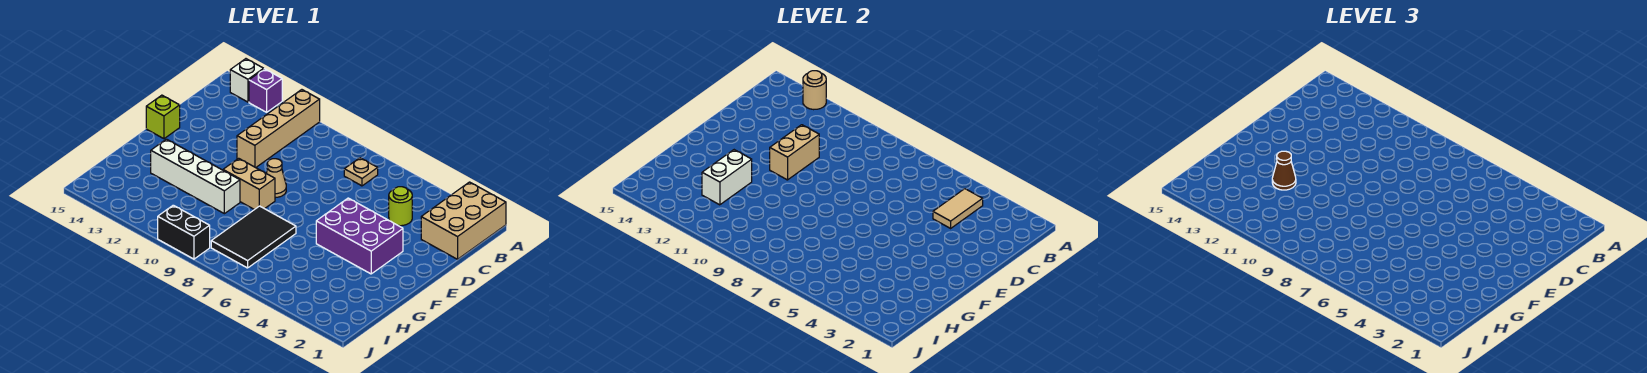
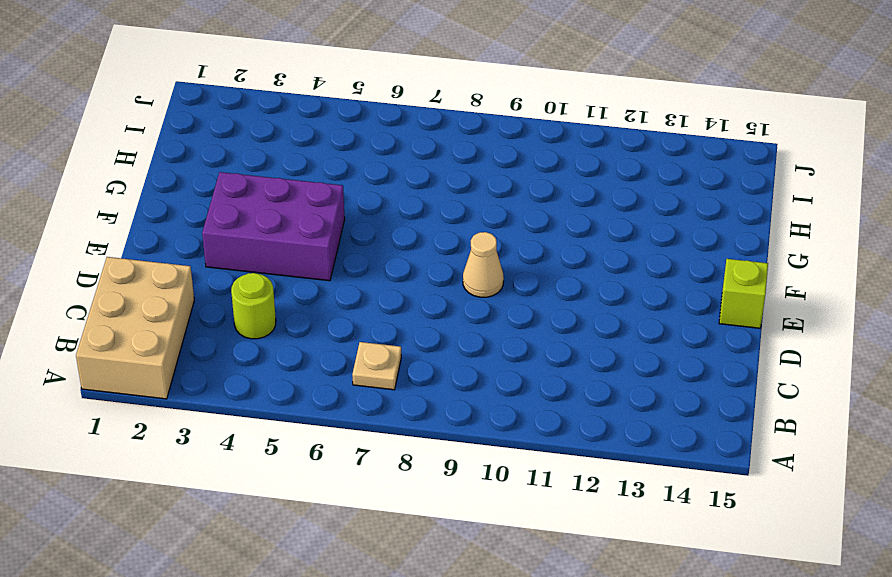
none -> tan 1x4 brick [237,90,320,168]
none -> purple 1x1 brick [249,69,282,112]
none -> white 1x1 brick [230,59,263,102]

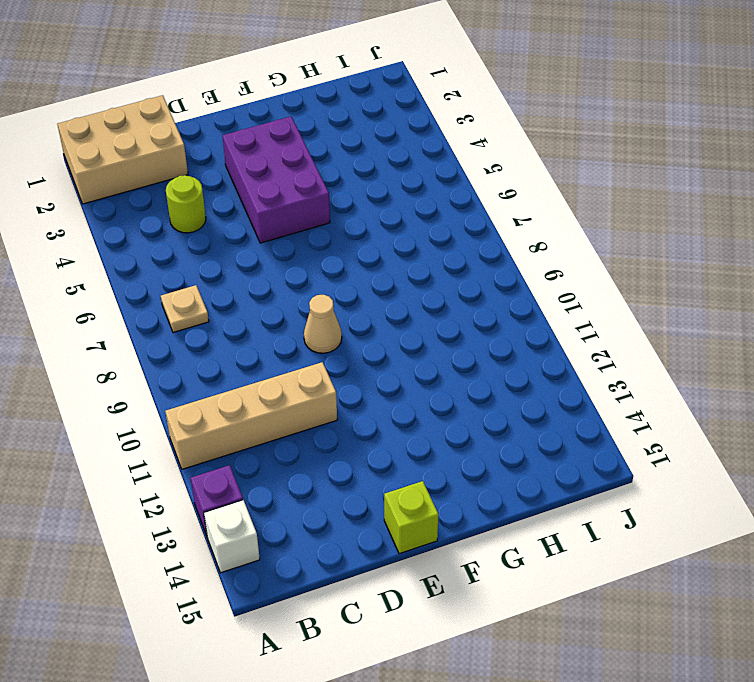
none -> tan 1x2 brick [223,158,275,210]
none -> black 2x3 tile [211,206,296,268]
none -> white 1x4 brick [151,139,240,214]

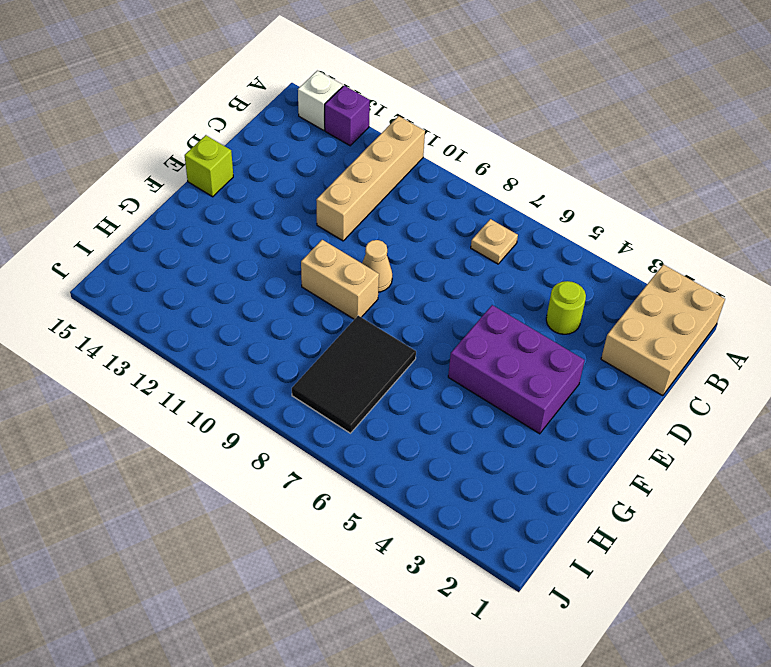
none -> white 1x4 brick [151,139,240,214]
none -> black 1x2 brick [158,205,210,259]
none -> tan 1x1 round brick [803,71,826,110]

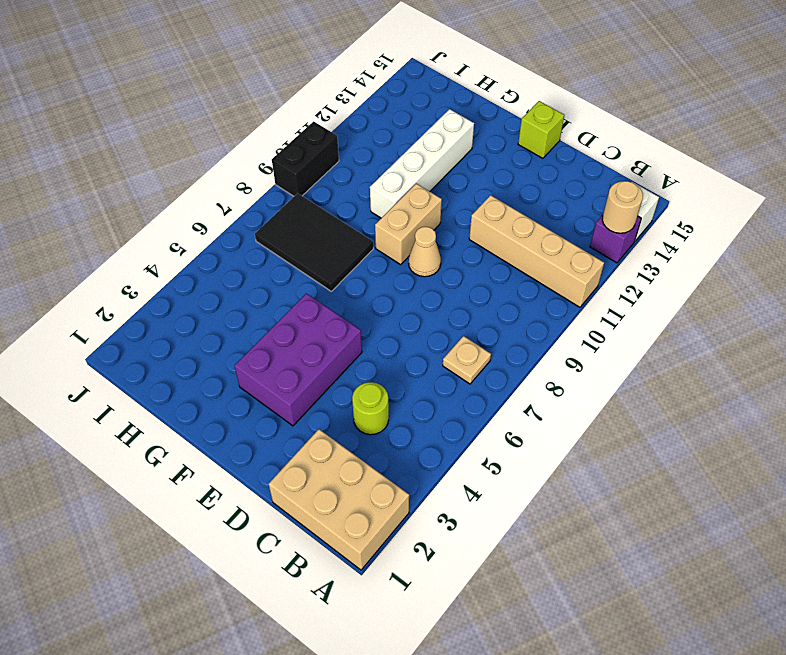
none -> tan 1x2 tile [933,189,983,228]
none -> tan 1x2 brick [770,125,819,180]
none -> white 1x2 brick [702,150,752,205]

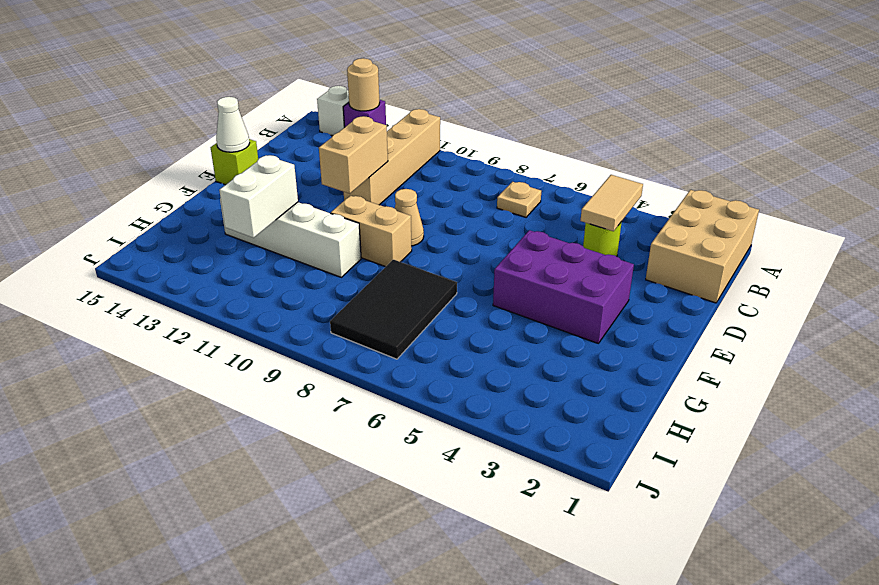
white 1x1 cone [216,97,249,152] -> none
none -> black 1x2 brick [158,205,210,259]
none -> brown 1x1 cone [1272,151,1296,190]

